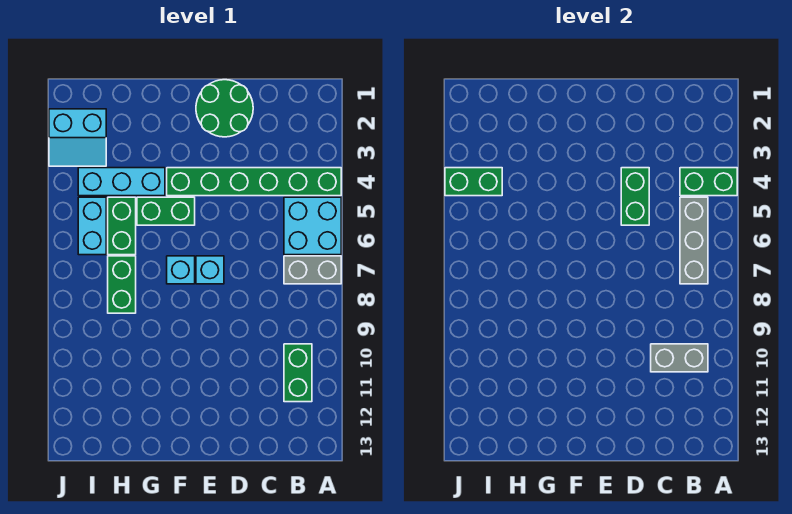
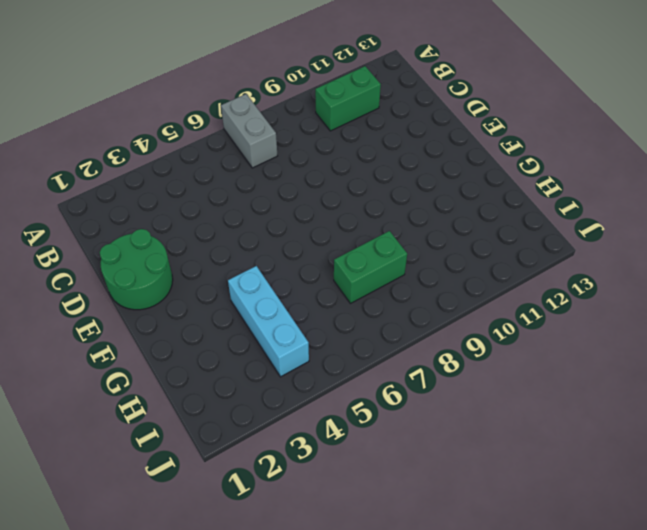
none -> green 1x6 brick [167,168,341,196]
none -> cyan 2x2 brick [284,197,341,255]
none -> cyan 1x1 brick [196,256,224,284]

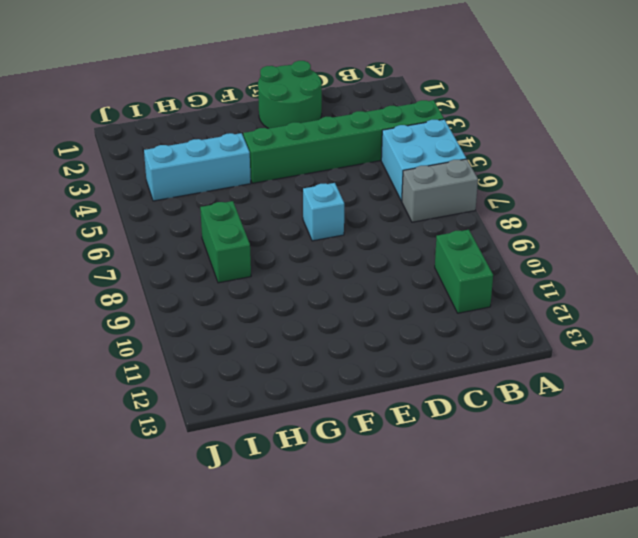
none -> green 1x2 brick [137,197,195,225]
none -> cyan 1x1 brick [167,256,195,284]
none -> green 1x2 brick [108,197,136,255]

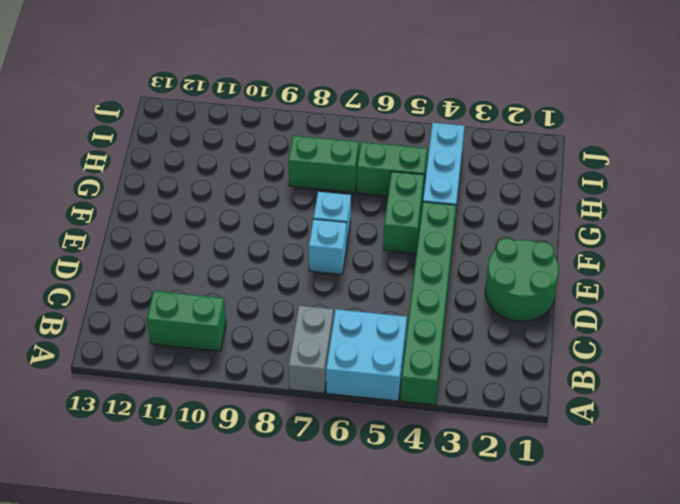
none -> cyan 2x2 slope [49,109,106,166]
none -> cyan 1x2 brick [78,197,106,255]
none -> green 1x2 brick [680,168,737,196]

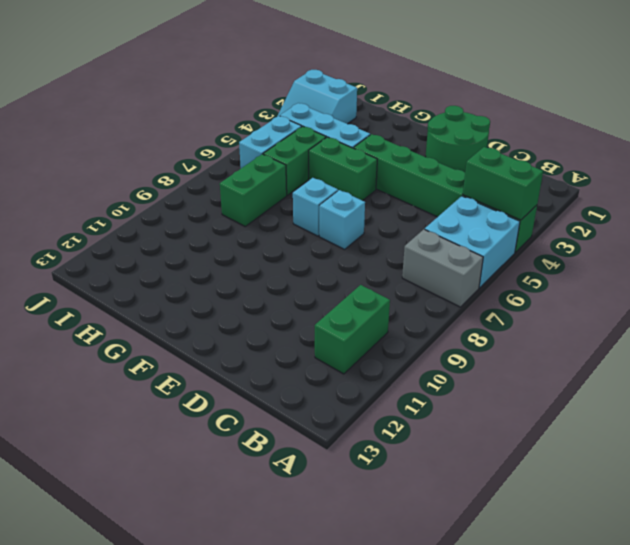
none -> grey 1x3 brick [680,197,708,284]
none -> grey 1x2 brick [651,344,708,372]
none -> green 1x2 brick [621,168,649,225]

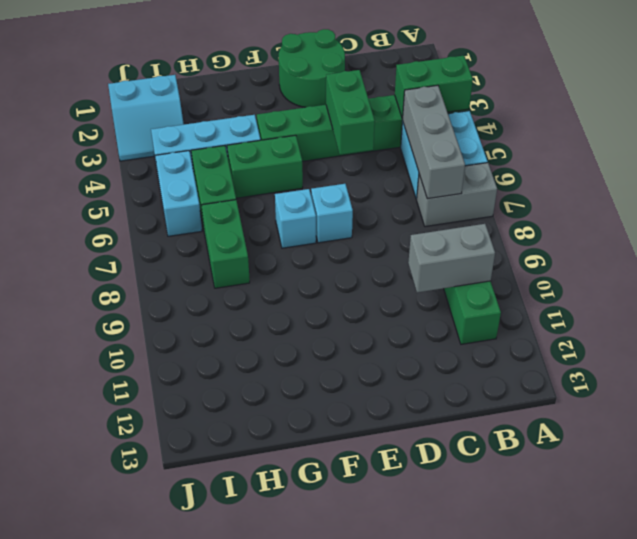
none -> green 1x2 brick [445,168,502,196]

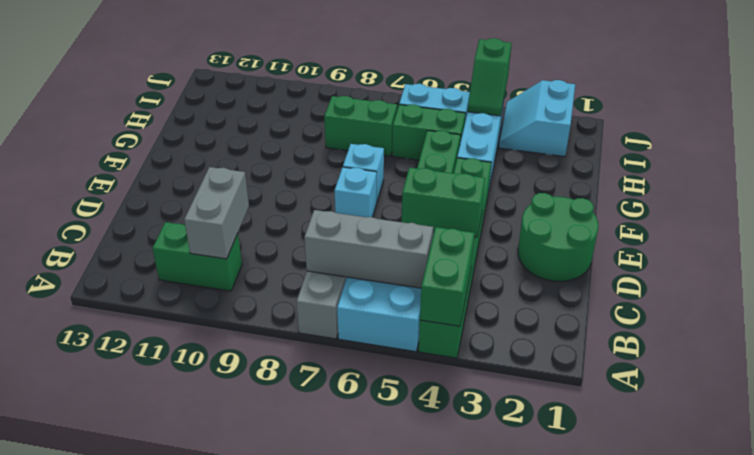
green 1x2 slope [468,38,512,116] -> green 1x2 brick [445,168,502,196]

